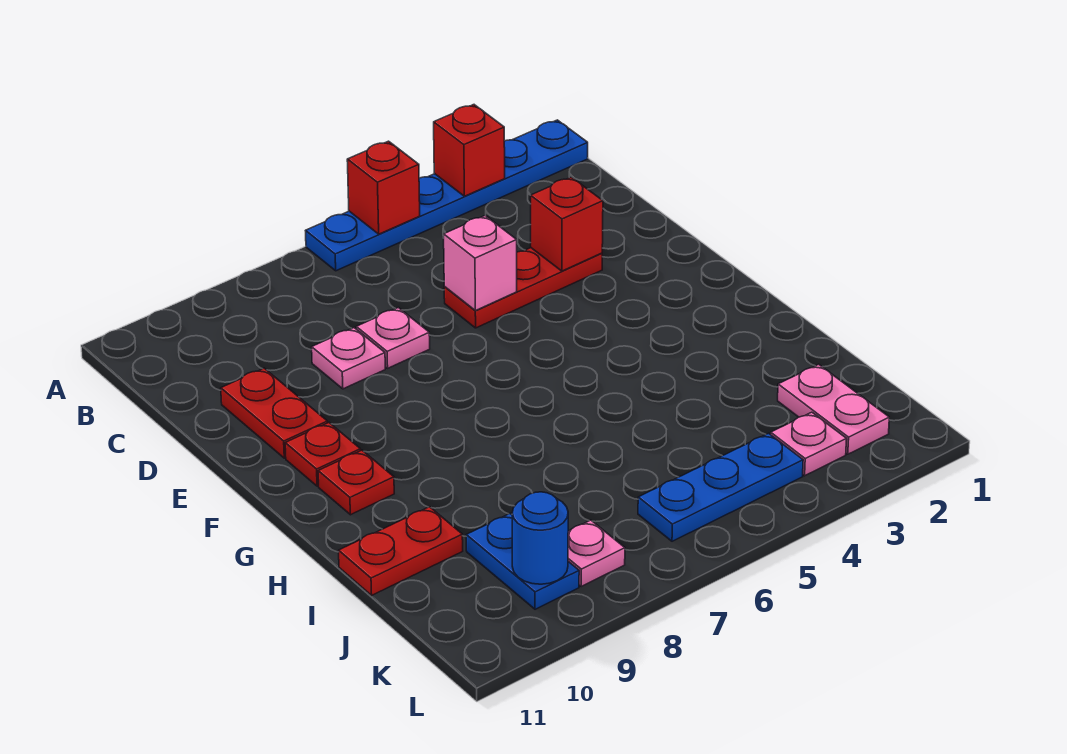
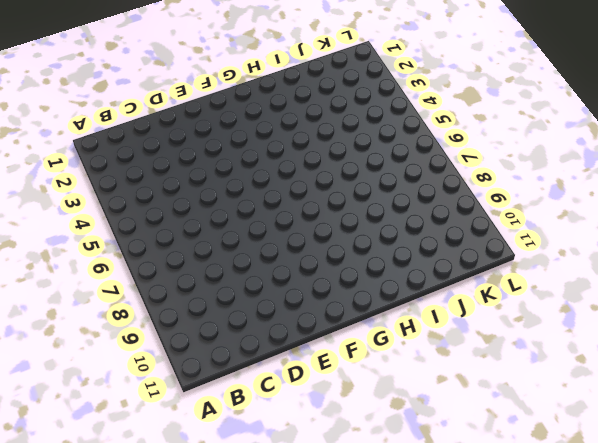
none -> blue 1x6 plate [306,120,588,271]
none -> red 1x3 plate [444,248,602,328]
none -> pink 1x1 plate [356,308,430,368]

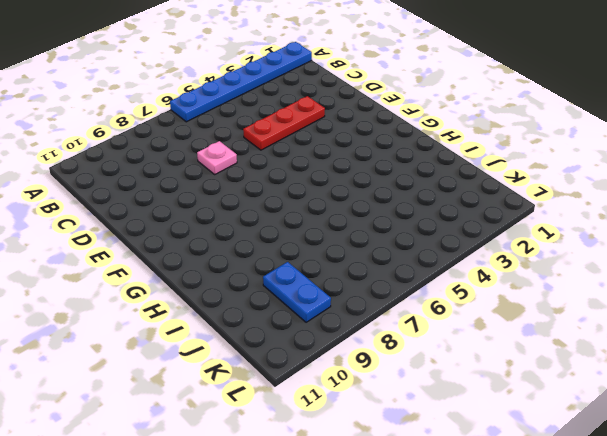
none -> pink 1x1 plate [312,328,385,389]
none -> red 1x2 plate [221,368,327,458]
none -> red 1x1 plate [285,423,361,486]

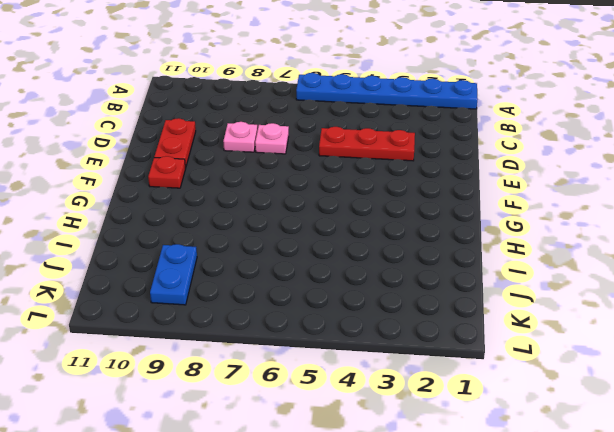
none -> red 1x1 plate [318,450,394,515]
none -> red 1x2 plate [339,507,463,595]
none -> pink 1x2 plate [778,364,889,454]

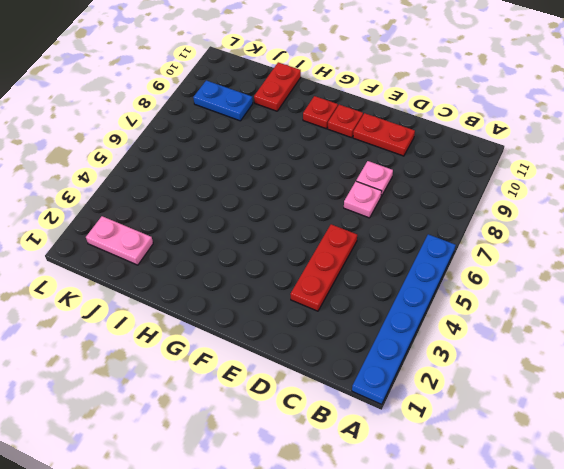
none -> pink 1x1 plate [771,412,847,476]
none -> blue 1x3 plate [638,433,803,541]
none -> pink 1x1 plate [568,520,625,586]

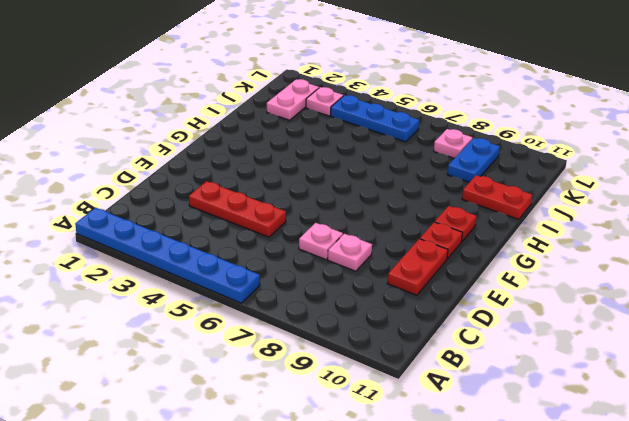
none -> red 1x1 brick [434,105,505,196]
none -> red 1x1 brick [347,141,420,234]
none -> red 1x1 brick [531,177,603,271]

